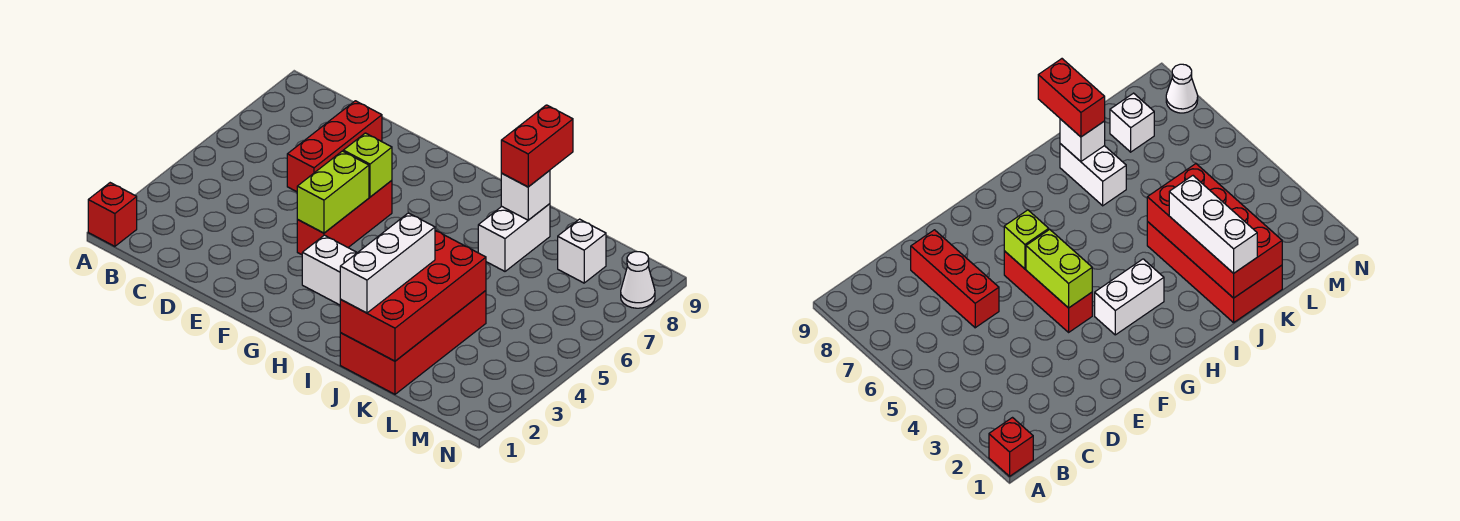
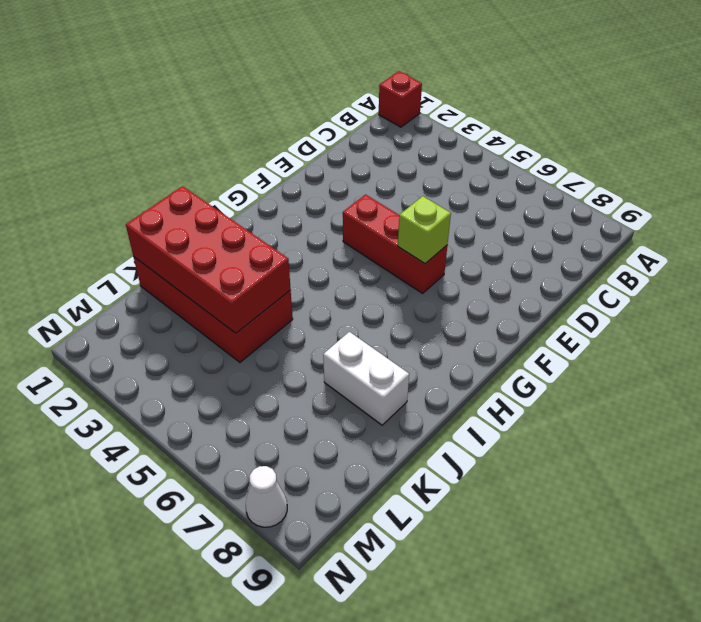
none -> red 1x3 brick [287,101,382,192]
none -> white 1x2 brick [302,235,357,305]
none -> white 1x1 brick [558,219,606,283]

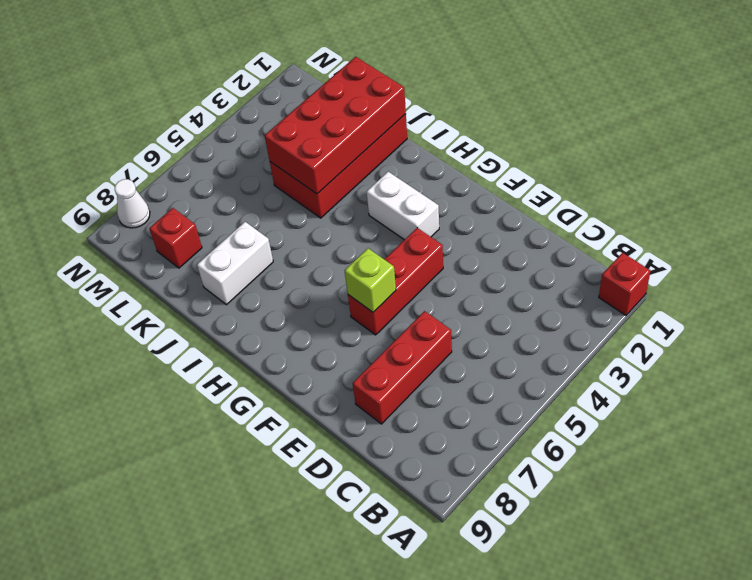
red 1x1 brick [149,208,202,268] -> white 1x1 brick [558,219,606,283]
none -> lime 1x2 brick [297,151,369,233]
none -> white 1x1 brick [501,170,550,220]
none -> white 1x3 brick [340,213,435,313]

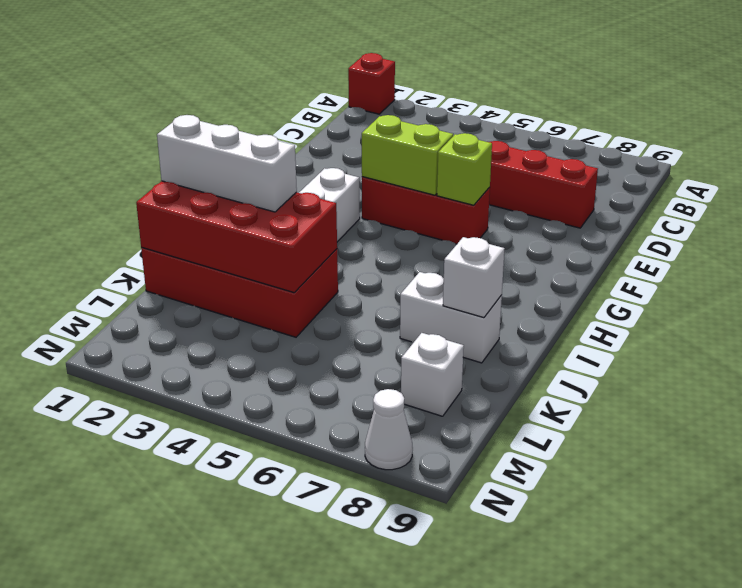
none -> red 1x2 brick [501,105,573,187]

